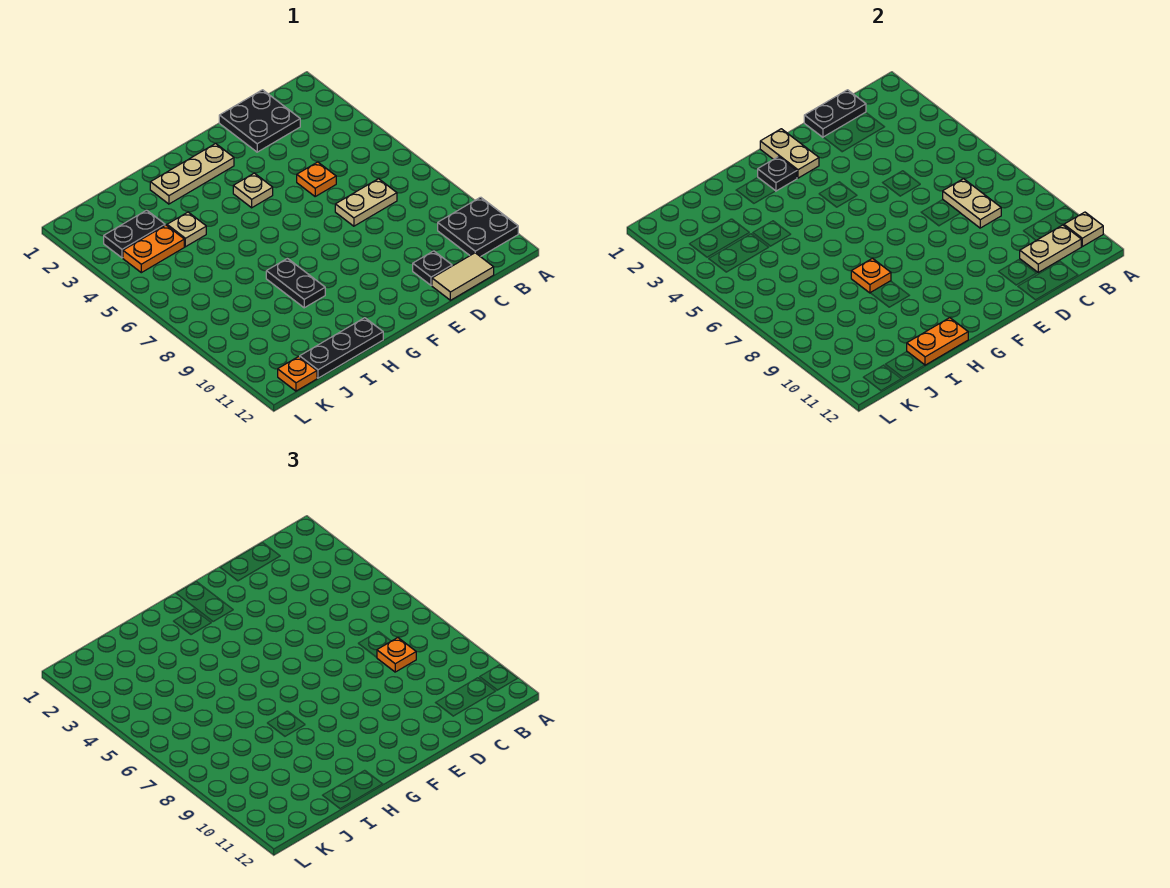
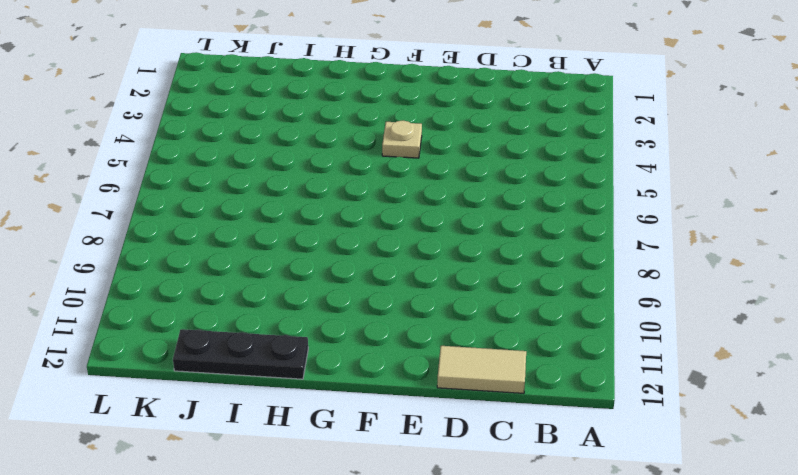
none -> black 2x2 plate [438,197,518,257]
none -> black 2x2 plate [219,90,300,152]
none -> tan 1x2 plate [335,179,397,226]

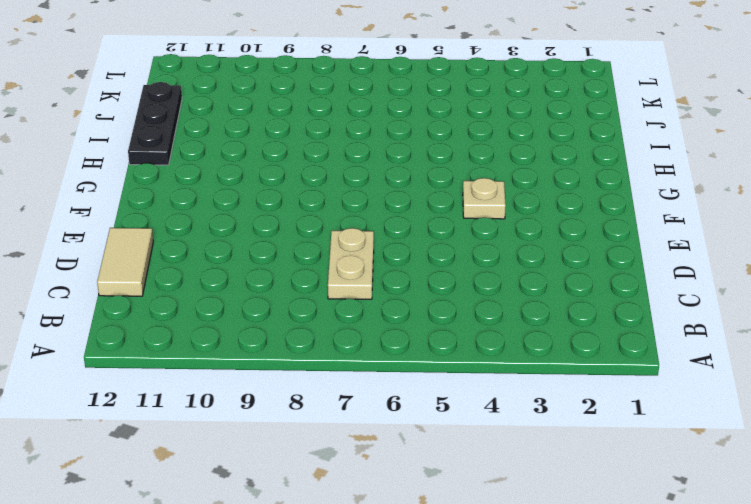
none -> black 2x2 plate [438,197,518,257]
none -> black 2x2 plate [219,90,300,152]
none -> orange 1x1 plate [297,162,336,196]

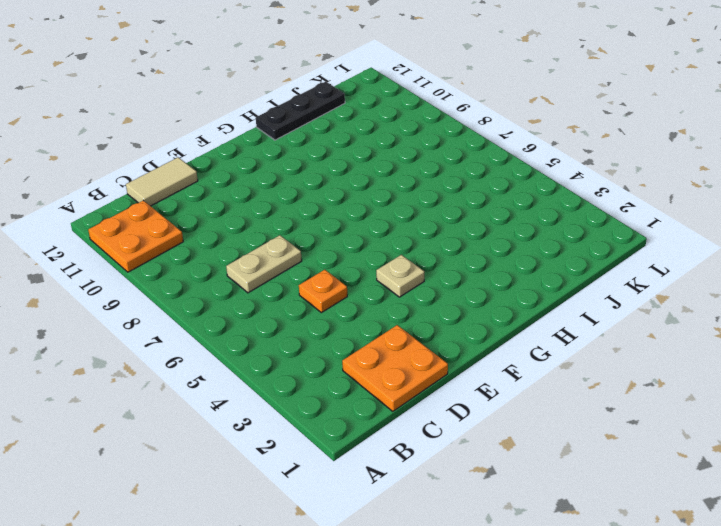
orange 2x2 plate [88,200,183,272] -> black 2x2 plate [438,197,518,257]
orange 2x2 plate [342,325,448,411] -> black 2x2 plate [219,90,300,152]
none -> black 1x1 plate [413,251,452,286]
none -> tan 1x3 plate [150,144,234,204]
none -> black 1x2 plate [266,258,325,308]

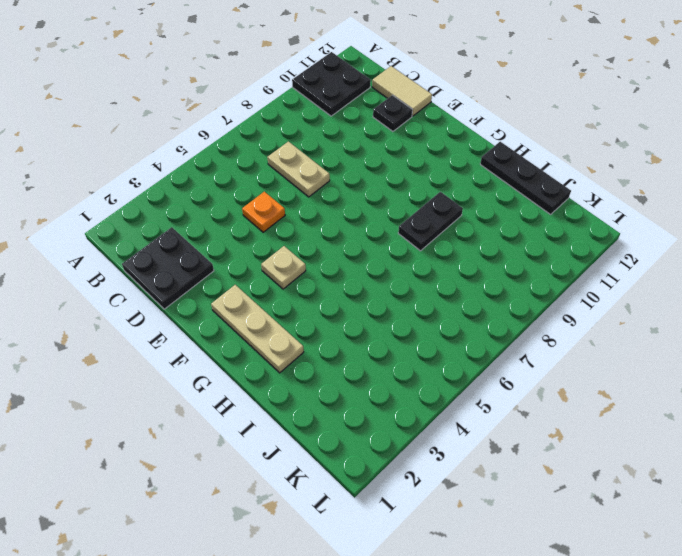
none -> tan 1x1 plate [167,212,206,247]
none -> black 1x2 plate [104,210,165,258]
none -> orange 1x2 plate [123,225,184,273]

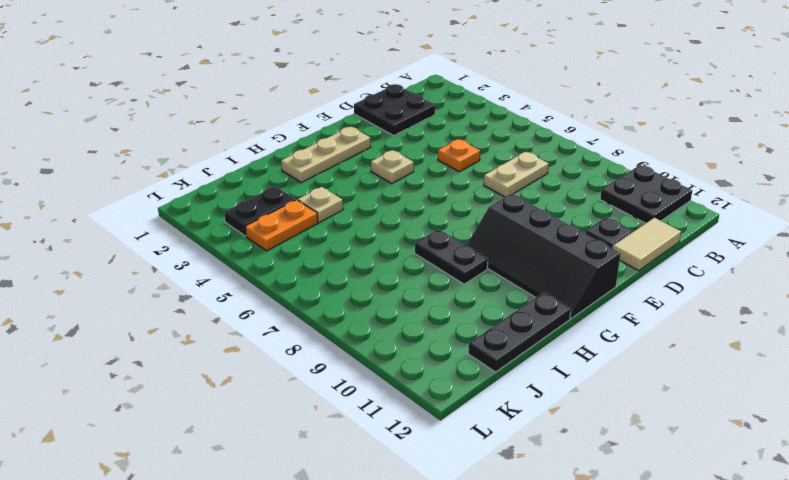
black 2x4 slope [466,194,621,319] -> none
none -> orange 1x1 plate [278,357,317,391]
none -> tan 1x1 plate [1064,212,1103,247]
none -> tan 1x2 plate [1020,225,1082,272]

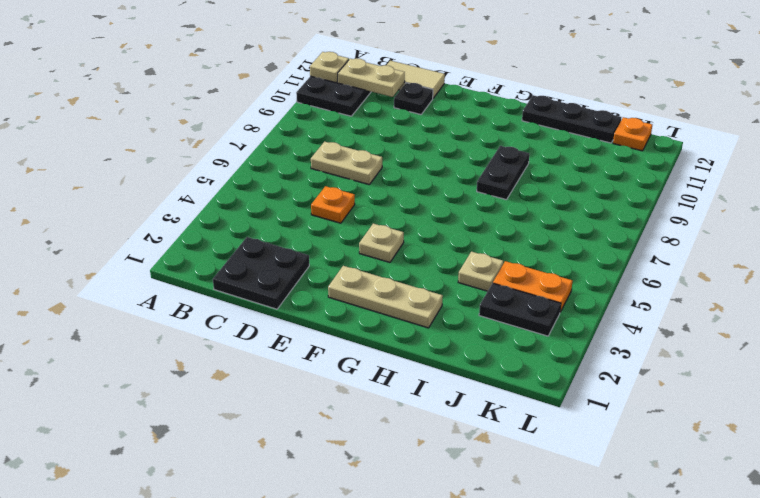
none -> black 1x2 plate [804,90,866,137]
none -> tan 1x2 plate [943,179,1001,228]
none -> tan 1x2 plate [760,129,819,178]

